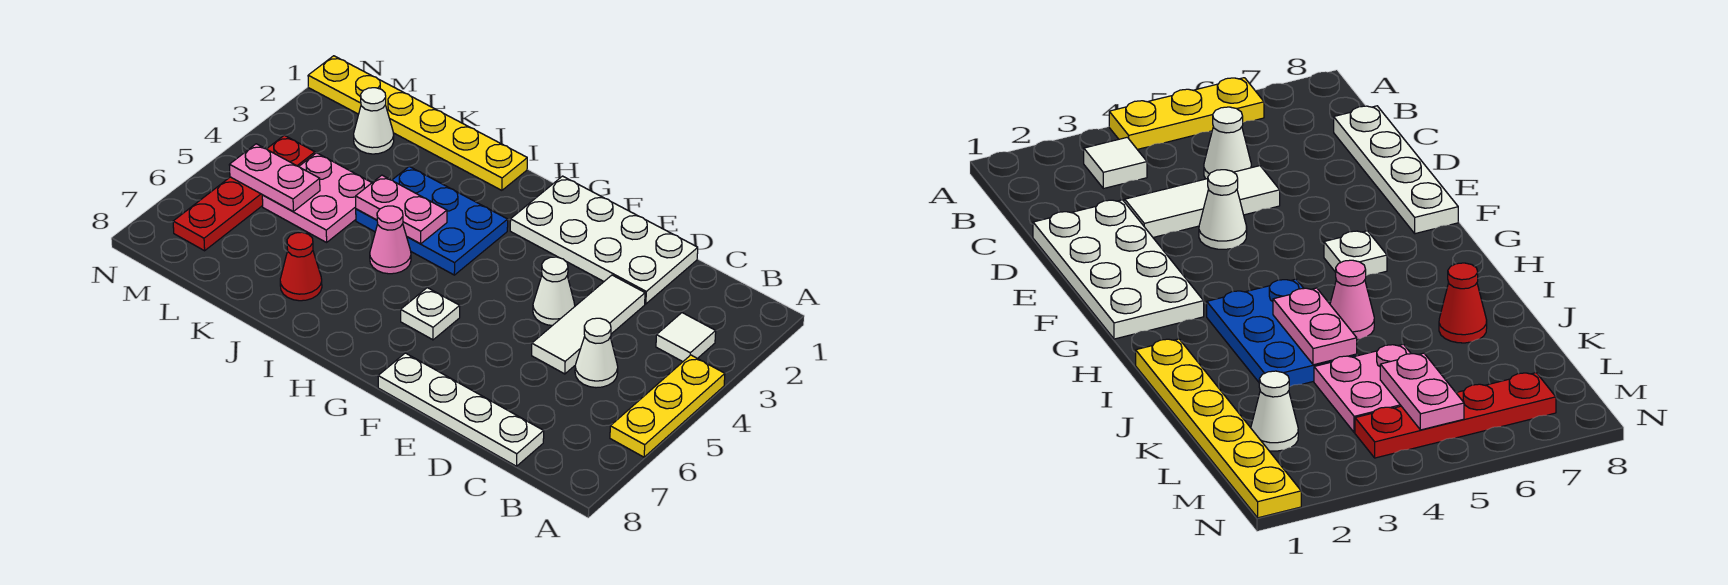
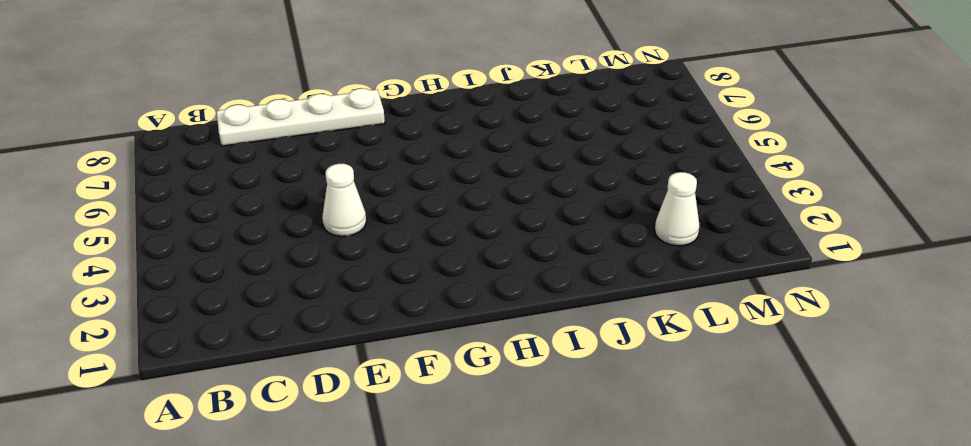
none -> yellow 1x3 plate [610,355,725,457]
none -> white 1x1 tile [656,313,716,362]
none -> white 1x1 cone [575,318,618,388]

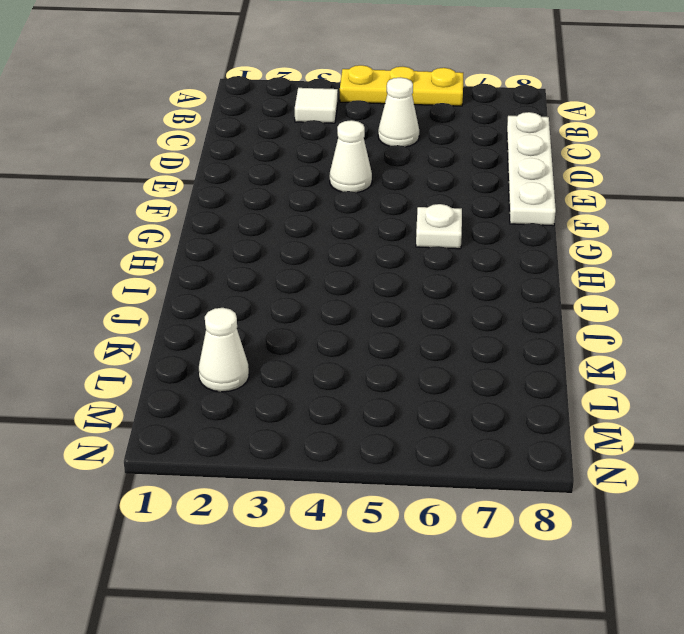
none -> white 2x4 plate [510,176,698,304]
none -> white 1x3 tile [532,275,645,374]
none -> blue 2x3 plate [356,166,508,275]

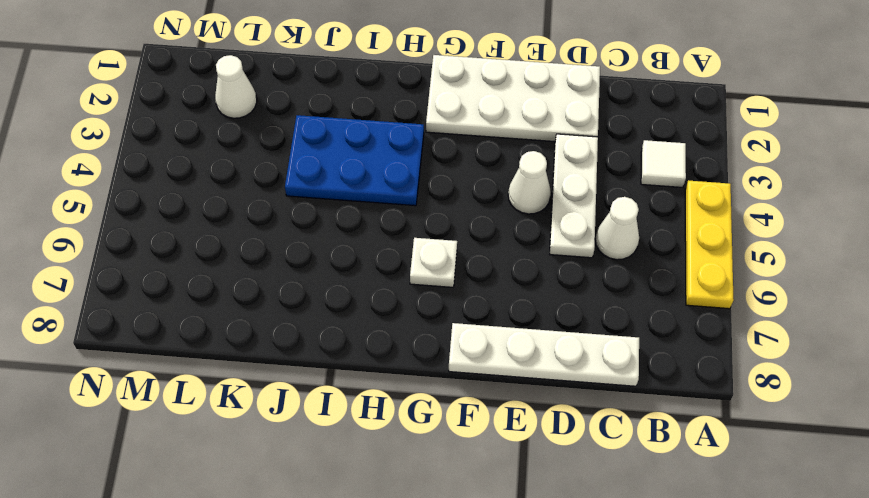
white 1x3 plate [550,134,598,258] -> white 1x3 tile [532,275,645,374]
none -> yellow 1x6 plate [308,56,527,190]
none -> pink 1x1 cone [370,206,411,274]
none -> red 1x1 cone [280,232,322,301]

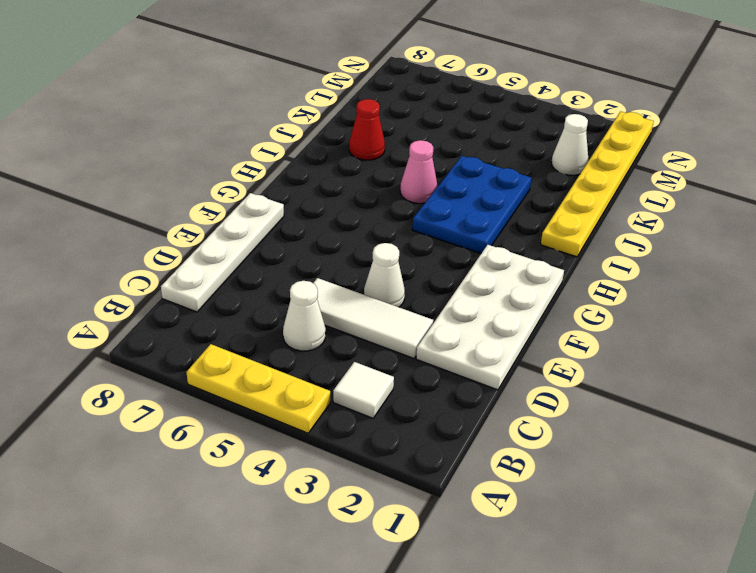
none -> white 1x1 plate [401,288,460,340]
none -> pink 2x2 plate [262,153,372,242]
none -> red 1x4 plate [173,135,315,251]

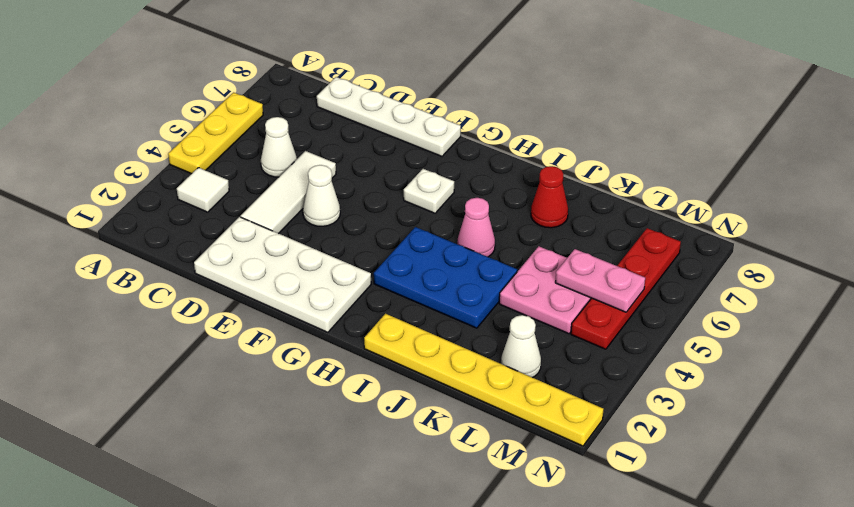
none -> pink 1x2 plate [356,175,447,244]

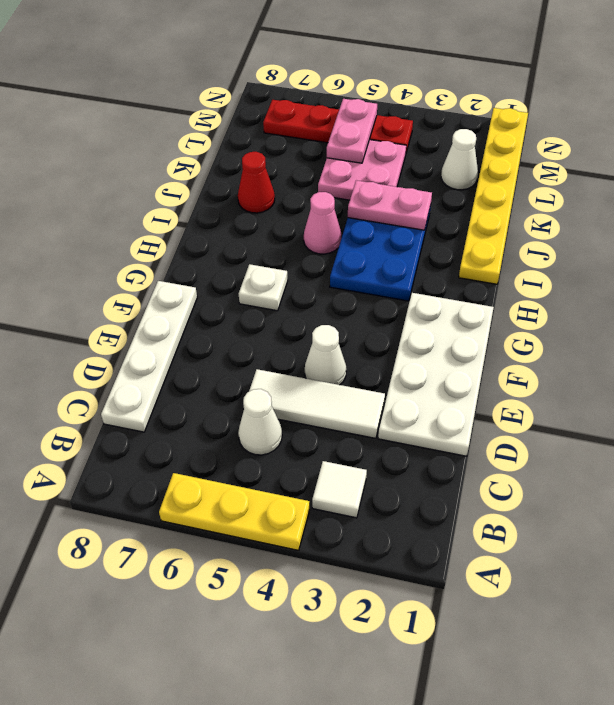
pink 1x2 plate [348,180,432,230] -> pink 1x2 plate turned to [356,175,447,244]

